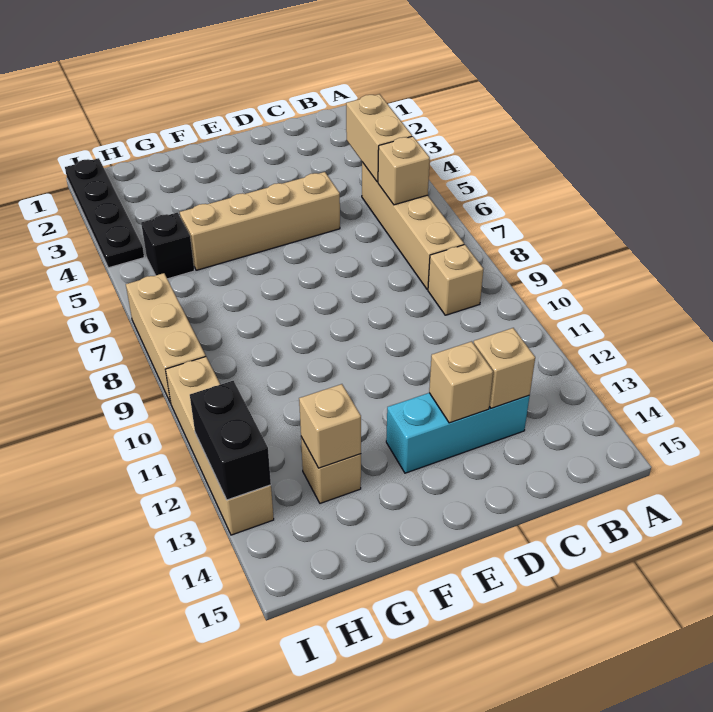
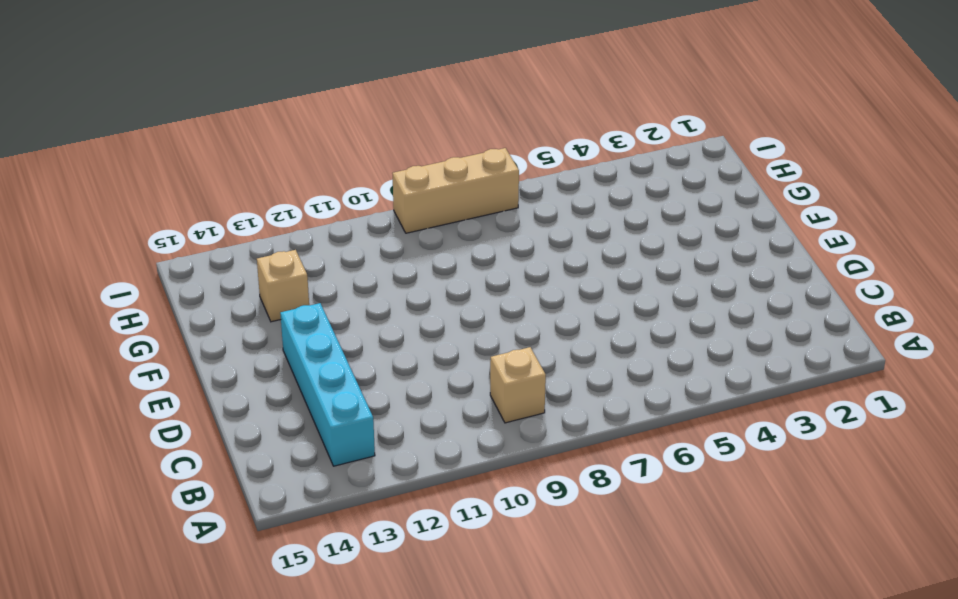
cyan 1x4 brick [280,303,375,466] -> cyan 1x3 brick [386,393,530,473]
none -> tan 1x4 brick [362,162,464,290]
none -> tan 1x4 brick [180,172,340,270]
none -> black 1x1 brick [141,213,194,279]

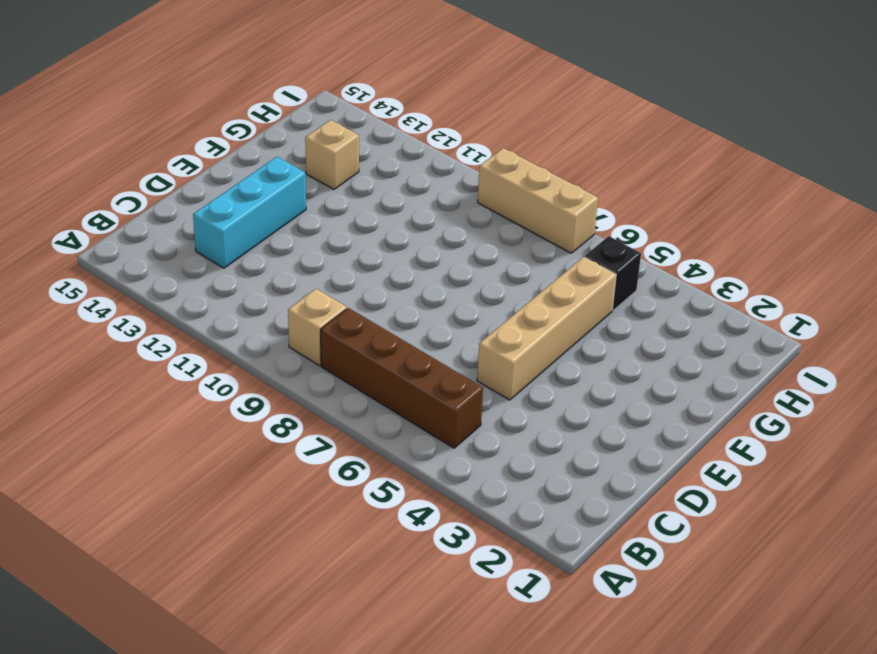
brown 1x4 brick [321,308,483,448] -> tan 1x4 brick [362,162,464,290]
none -> black 1x4 plate [65,158,144,268]
none -> tan 1x4 brick [165,357,274,535]
none -> tan 1x2 brick [346,94,412,182]

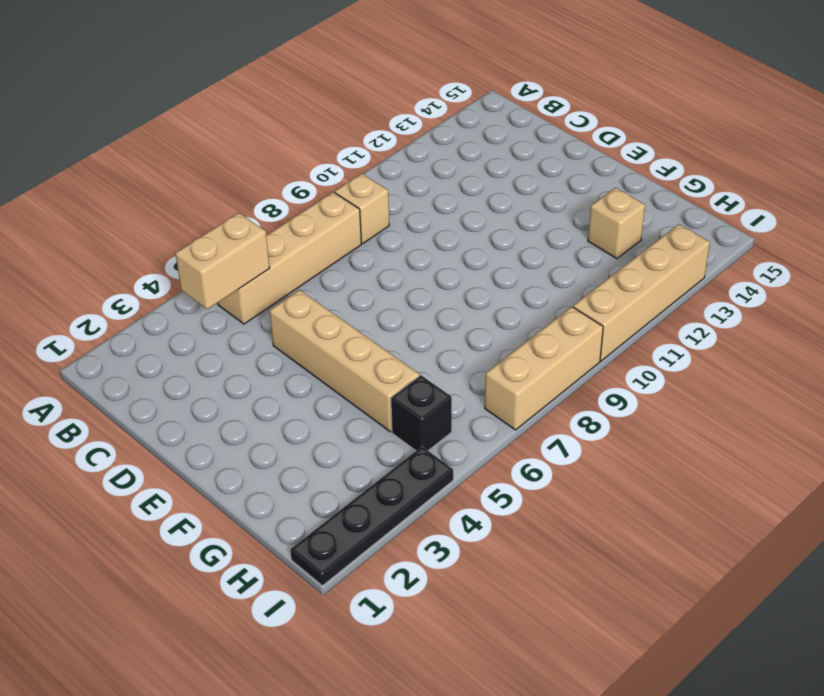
none -> cyan 1x3 brick [386,393,530,473]
none -> tan 1x1 brick [378,136,430,205]
none -> tan 1x1 brick [474,328,535,408]

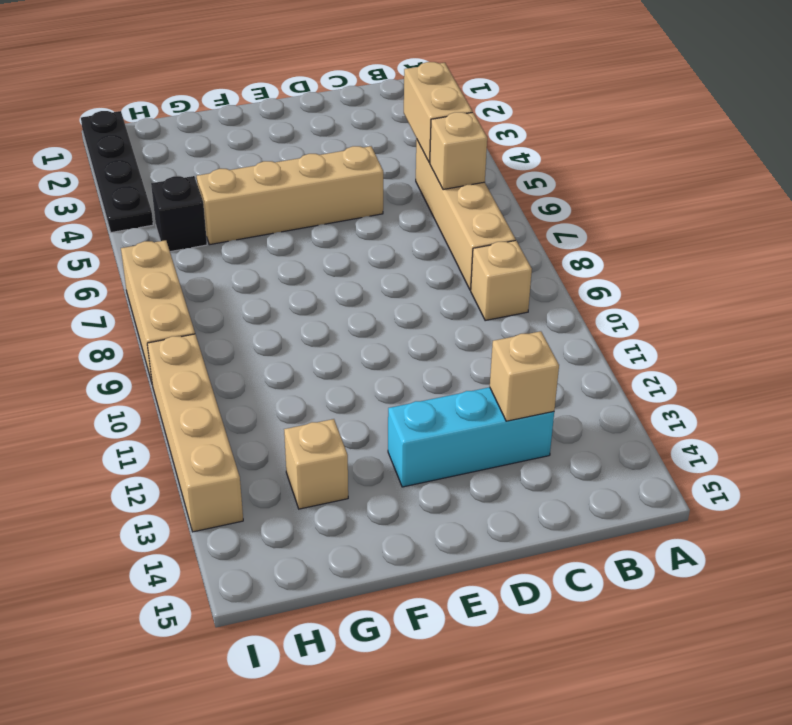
none -> tan 1x1 brick [429,341,493,423]
none -> tan 1x1 brick [299,384,361,468]
none -> black 1x2 brick [190,381,271,500]

